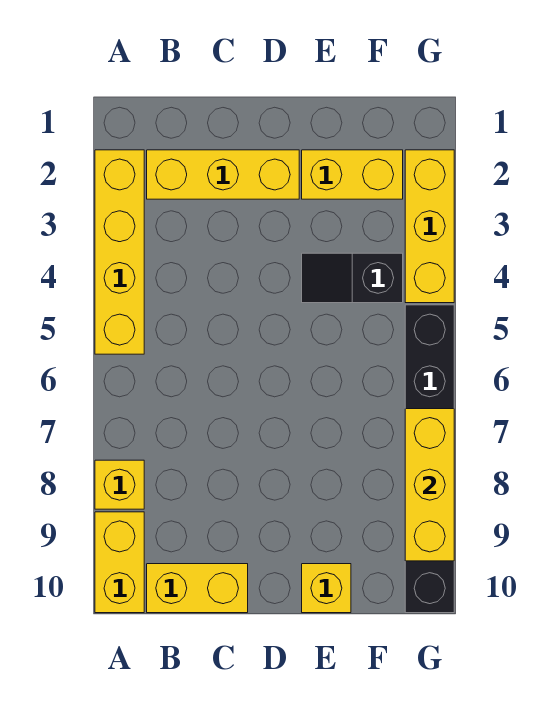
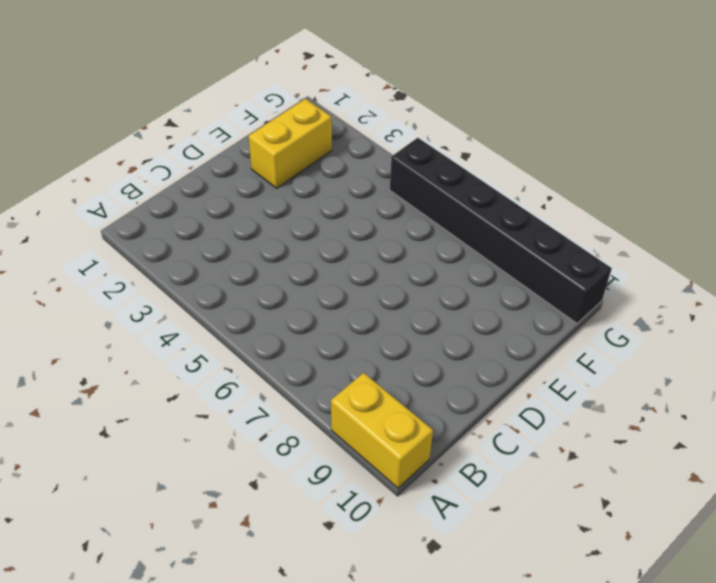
none -> yellow 1x4 brick [95,150,144,354]
none -> yellow 1x1 brick [95,460,144,509]

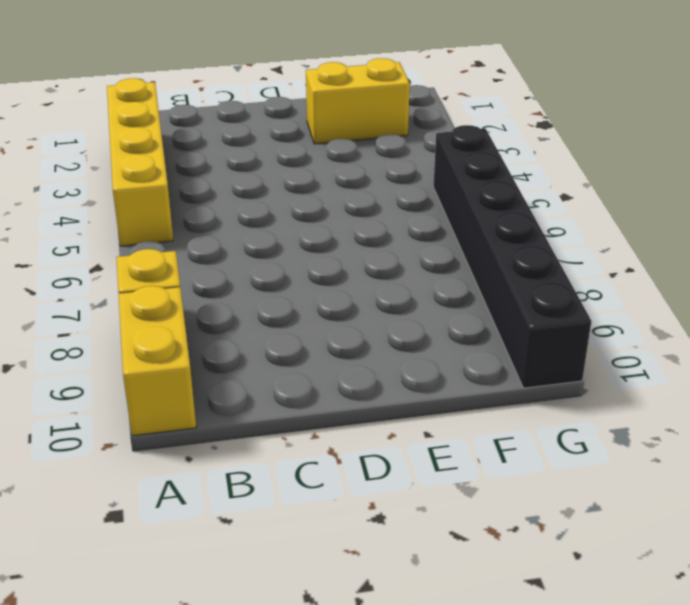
none -> yellow 1x3 brick [147,150,299,199]
none -> yellow 1x2 brick [147,564,248,613]

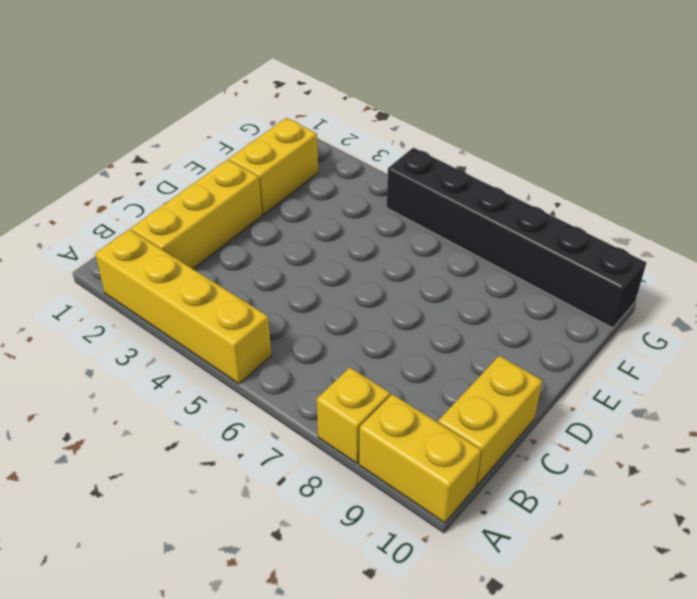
none -> black 1x2 slope [302,253,403,303]
none -> yellow 1x1 brick [302,564,351,613]

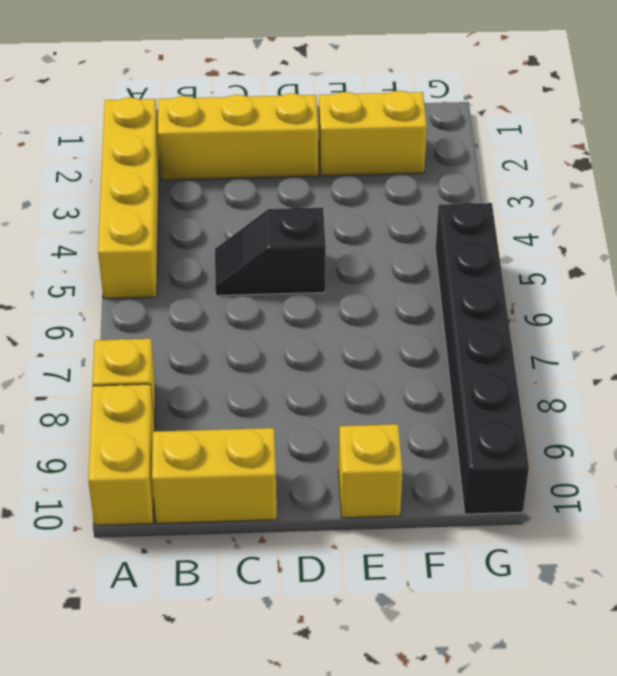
black 1x2 slope [215,207,326,296] -> black 1x2 slope moved to [302,253,403,303]
none -> yellow 1x3 brick [405,150,454,303]
none -> yellow 1x3 brick [405,409,454,561]

